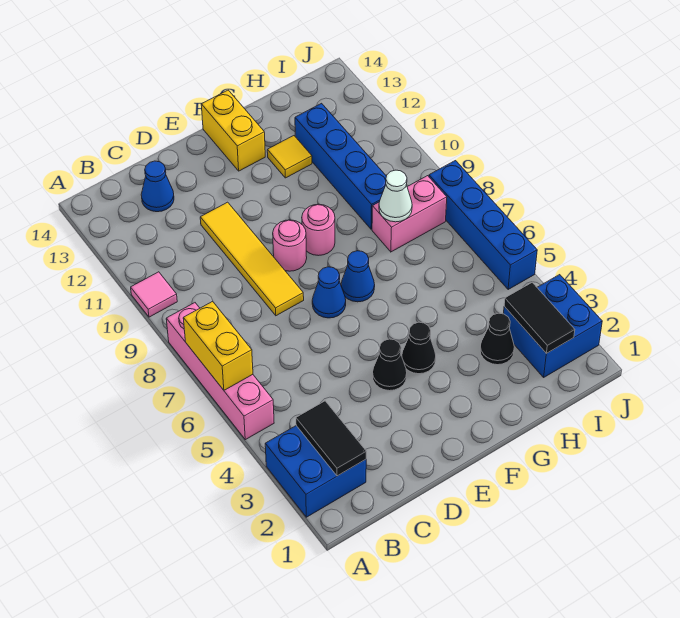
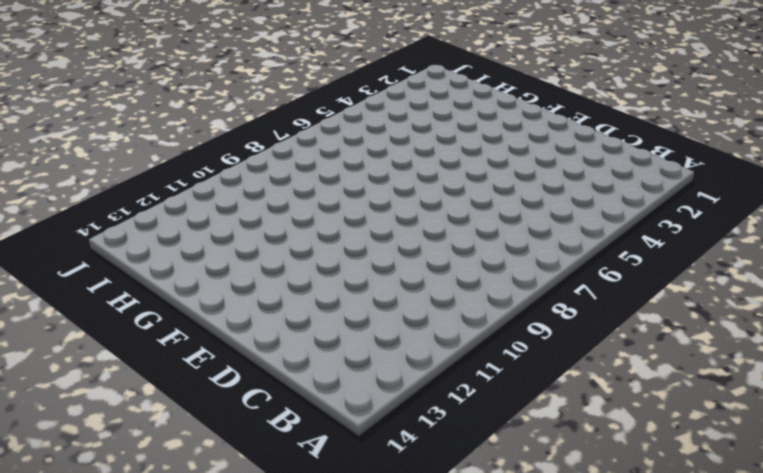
none -> blue 2x2 brick [265,426,366,517]
none -> pink 1x4 brick [166,303,274,440]
none -> pink 1x1 tile [131,272,177,317]

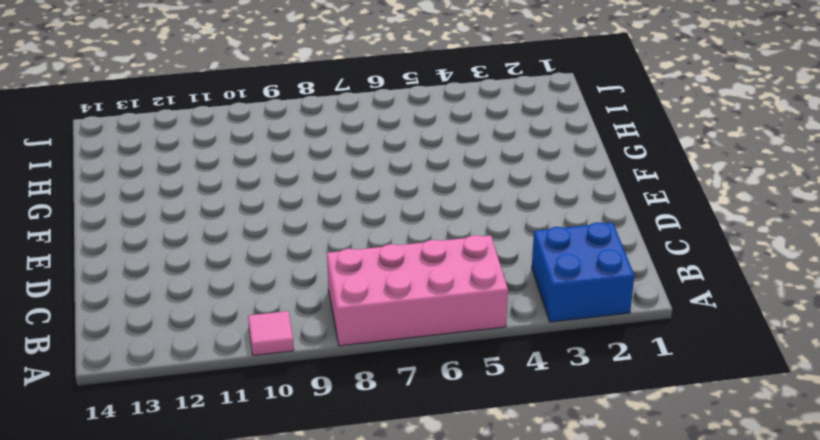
pink 2x4 brick [327,235,508,346] -> pink 1x4 brick [166,303,274,440]
none -> blue 1x1 cone [141,161,174,212]
none -> yellow 1x4 tile [200,202,304,316]
none -> black 1x1 cone [373,339,407,391]

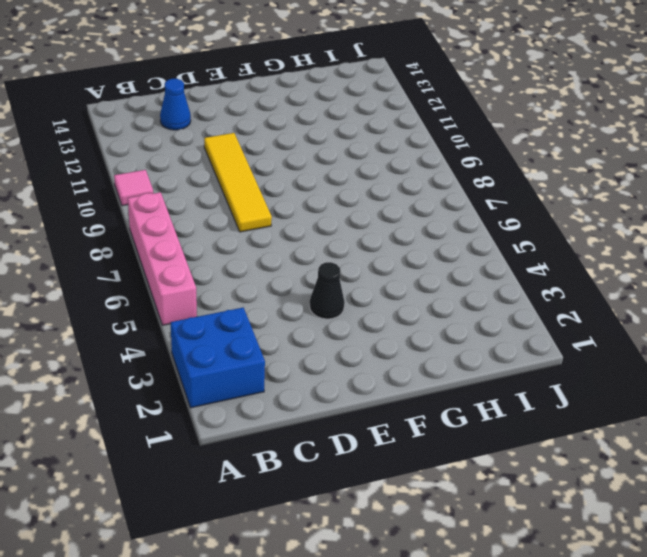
none -> blue 1x1 cone [312,267,346,318]
none -> pink 1x1 round brick [273,220,307,271]
none -> black 1x1 cone [402,322,436,374]

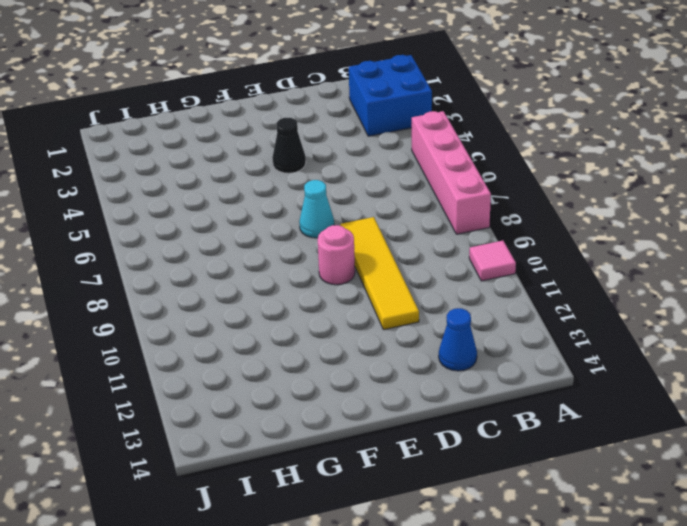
cyan 1x1 cone [299,180,334,238] -> blue 1x1 cone [312,267,346,318]
none -> black 1x1 cone [402,322,436,374]
none -> blue 1x1 cone [341,251,375,302]
none -> pink 1x1 round brick [302,204,335,256]

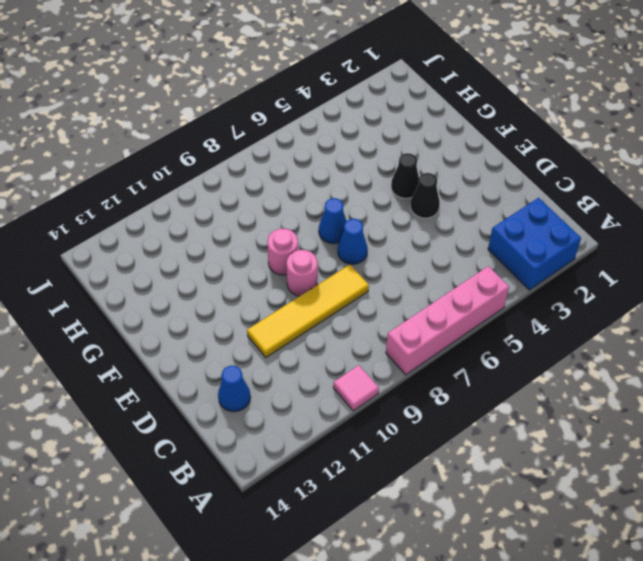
none -> yellow 1x2 brick [201,90,265,171]
none -> yellow 1x1 tile [267,136,312,178]
none -> black 1x1 cone [480,313,514,365]

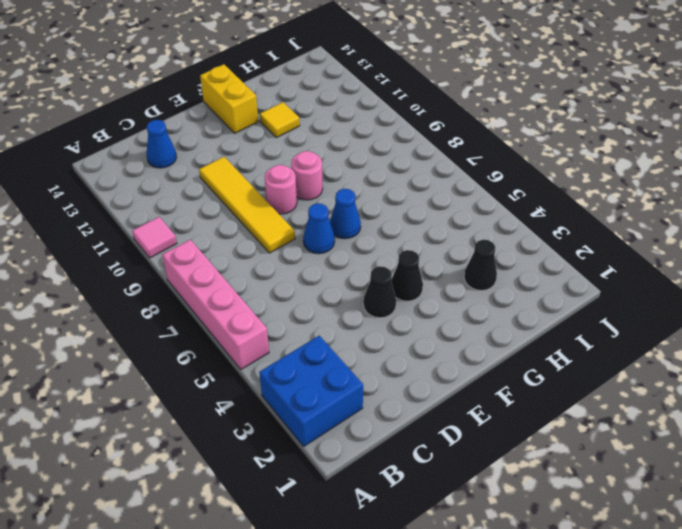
none -> pink 1x2 brick [372,176,447,252]
none -> blue 1x4 brick [295,103,386,229]
none -> blue 2x2 brick [503,275,602,377]

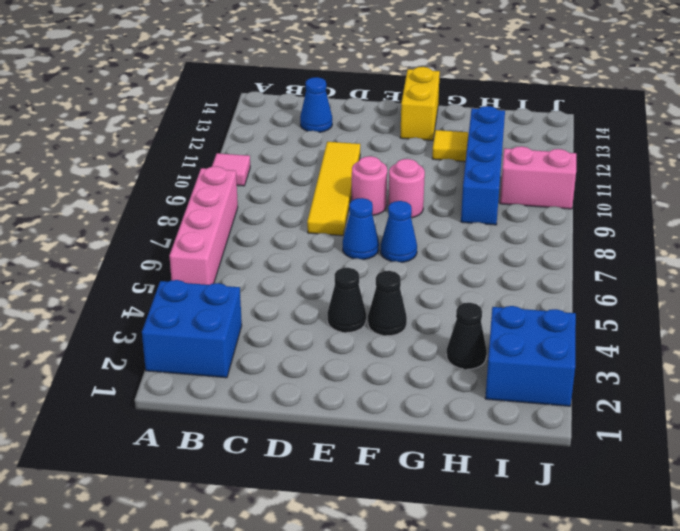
pink 1x2 brick [500,146,576,209] -> pink 1x2 brick moved to [372,176,447,252]
none -> blue 1x4 brick [429,161,537,289]
none -> yellow 1x2 brick [183,301,253,390]
none -> black 1x2 tile [296,401,366,476]

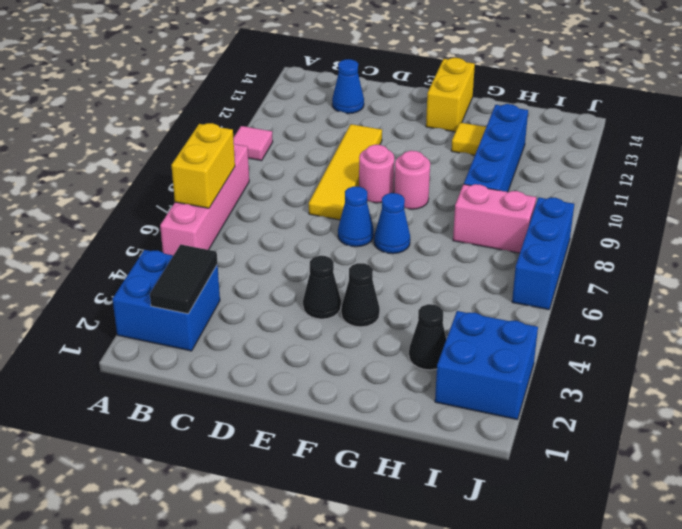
blue 1x3 brick [512,197,574,310] -> blue 1x4 brick [429,161,537,289]
none -> white 1x1 cone [379,170,412,222]
none -> black 1x2 tile [504,283,575,354]

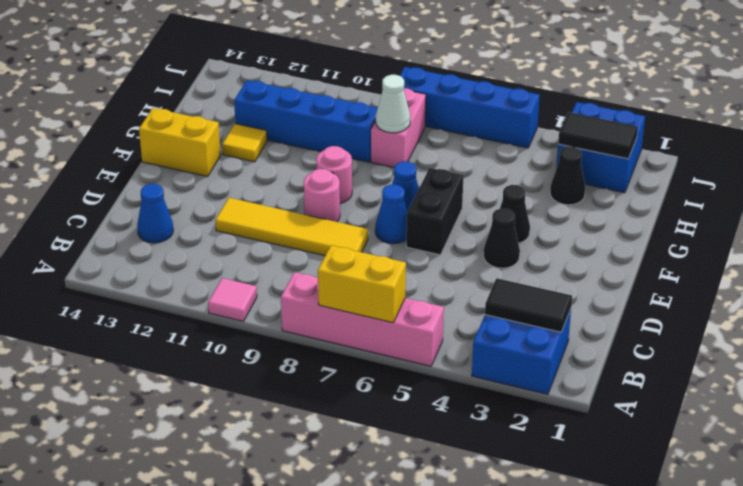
black 1x2 brick [406,168,464,255] -> none

